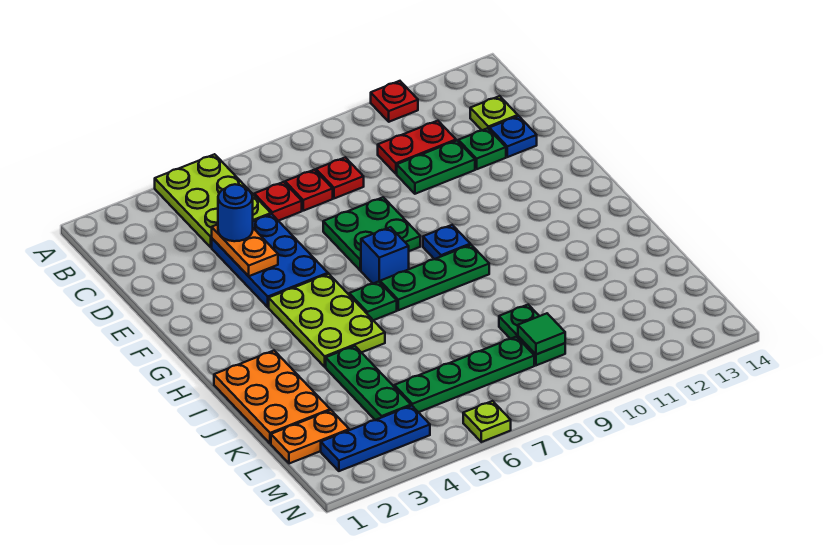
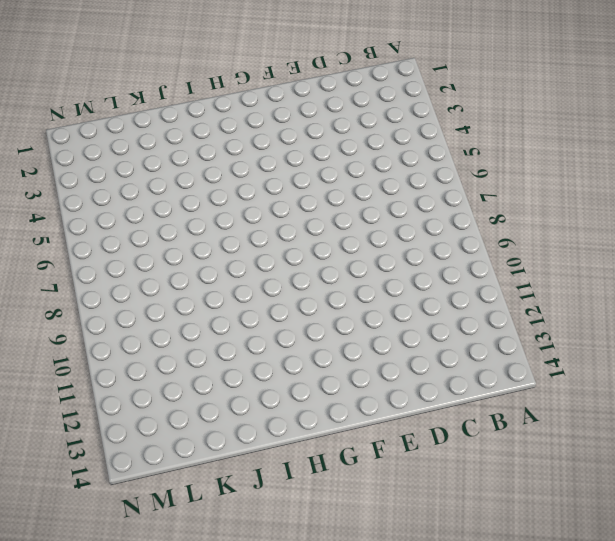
none -> lime 2x3 plate [155,154,271,247]
none -> red 1x1 plate [371,81,418,122]
none -> red 1x1 plate [254,182,302,221]

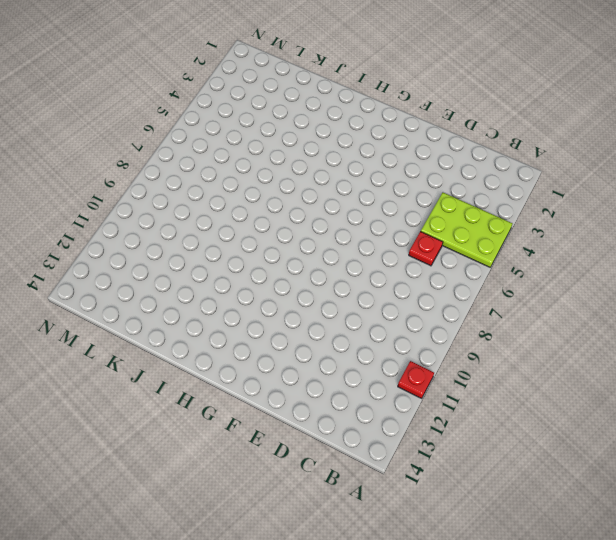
none -> red 1x1 plate [285,170,333,211]
none -> red 1x1 plate [316,157,364,198]
none -> red 1x2 plate [378,121,456,174]

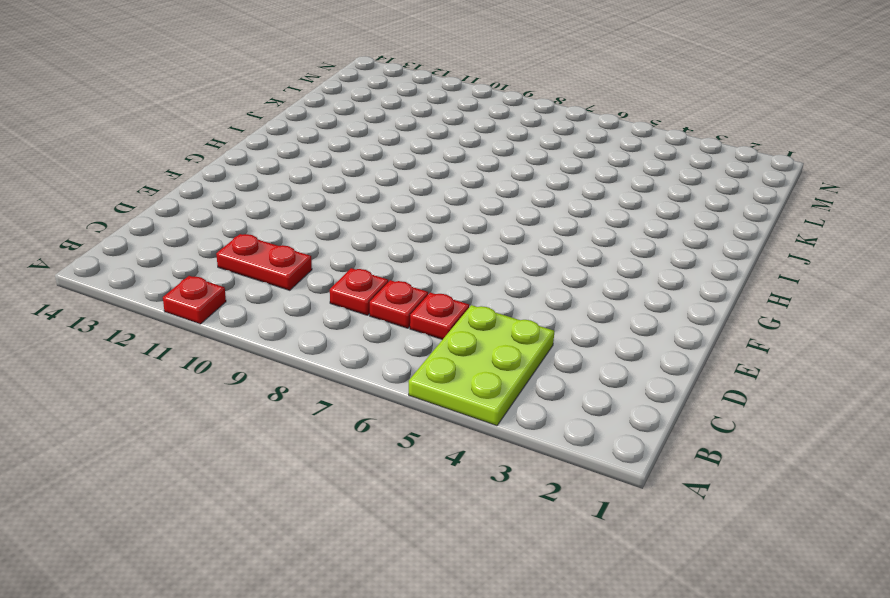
none -> lime 1x1 plate [470,96,518,130]
none -> blue 2x3 plate [212,214,328,307]
none -> green 1x2 plate [397,141,475,194]

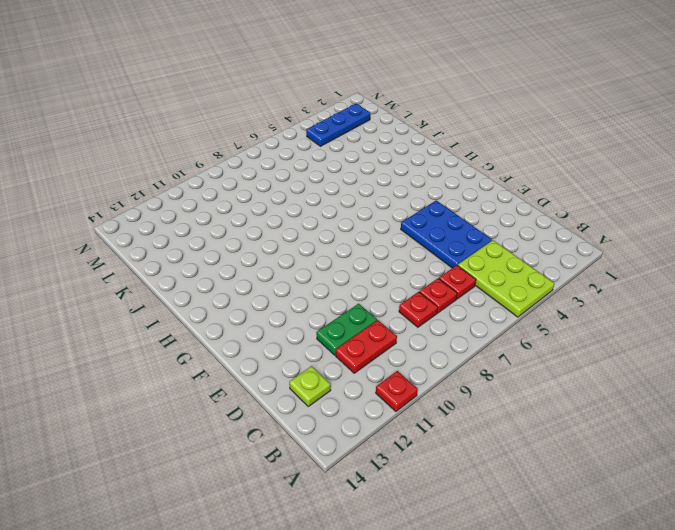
none -> green 1x1 plate [458,128,506,169]
none -> blue 1x1 plate [489,116,537,157]
none -> green 2x2 plate [323,197,420,270]

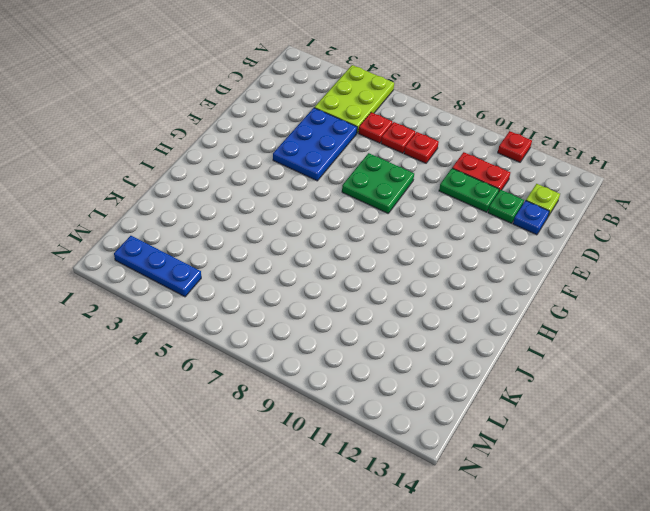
none -> lime 2x3 plate [269,274,385,367]
none -> blue 1x1 brick [361,227,409,284]
none -> blue 1x1 plate [423,225,470,259]

